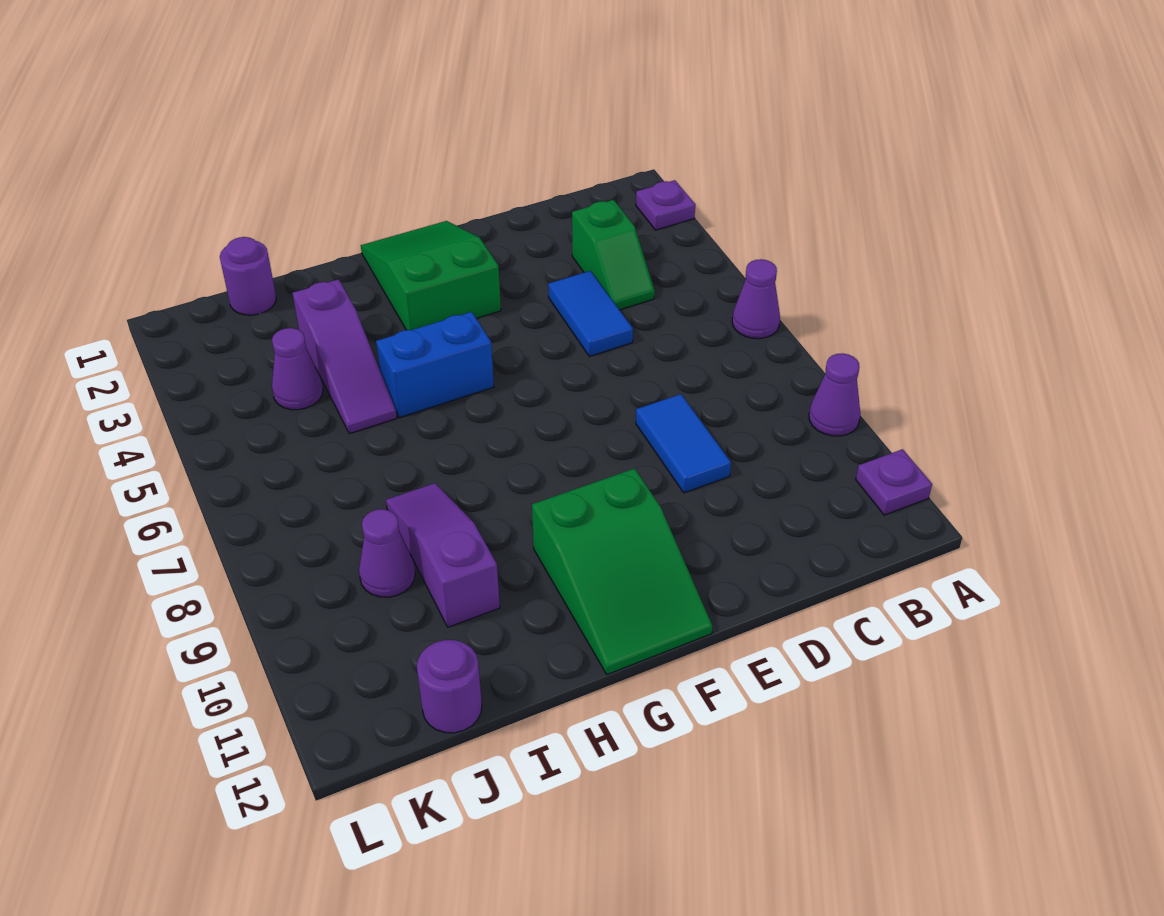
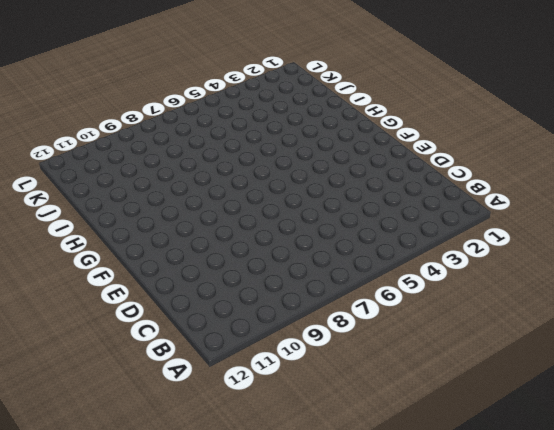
none -> purple 1x1 plate [636,180,695,230]
none -> purple 1x1 cone [732,259,780,339]
none -> purple 1x1 cone [809,353,860,436]

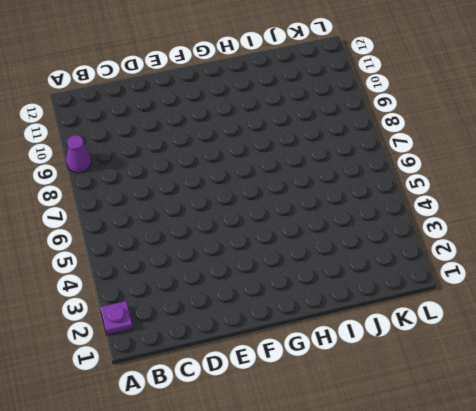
none -> purple 1x1 cone [732,259,780,339]
none -> purple 1x1 plate [856,449,932,515]
none -> green 1x2 slope [572,200,655,310]

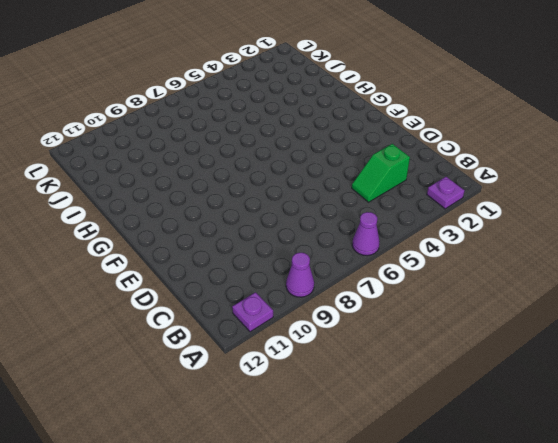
none -> blue 1x2 tile [548,271,633,357]
none -> blue 1x2 tile [636,394,731,493]
none -> green 2x3 slope [361,221,501,330]

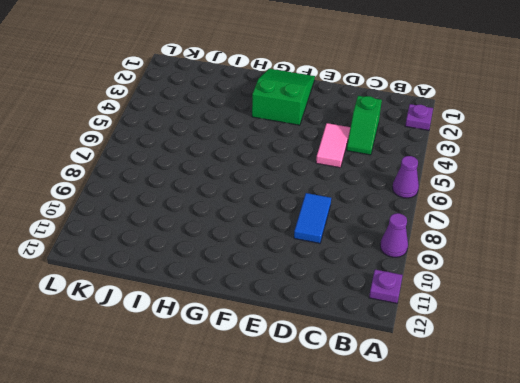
pink 1x2 tile [316,123,350,168] -> blue 1x2 tile [548,271,633,357]
none -> green 2x3 slope [532,468,713,675]
none -> blue 1x2 brick [376,312,494,418]
none -> purple 1x3 slope [293,279,397,434]

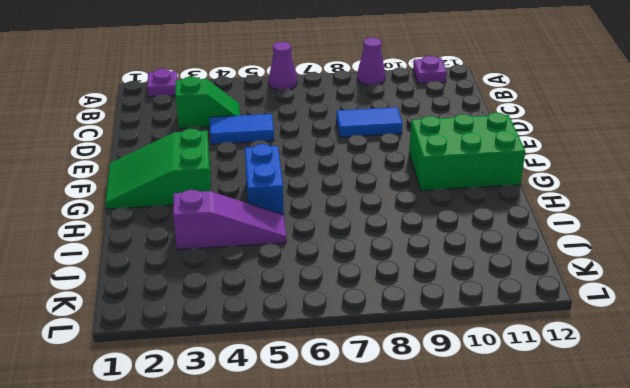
green 2x3 brick [409,112,525,191] -> green 2x3 slope [532,468,713,675]
none -> purple 1x3 slope [386,483,500,627]
none -> purple 1x1 round brick [220,237,276,315]
none -> purple 1x1 cone [272,328,323,410]

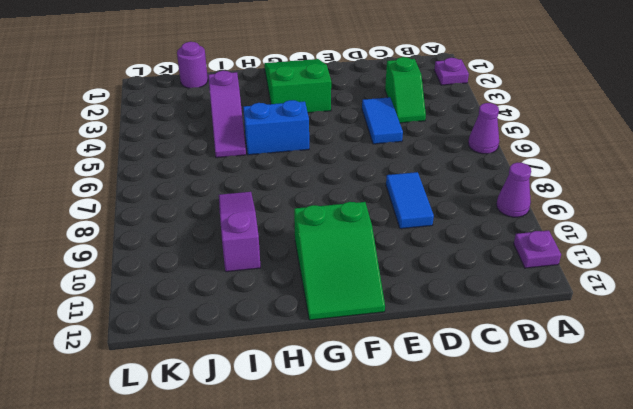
none -> purple 1x1 cone [272,328,323,410]
none -> purple 1x1 cone [359,509,415,597]
none -> purple 1x1 round brick [417,640,482,733]

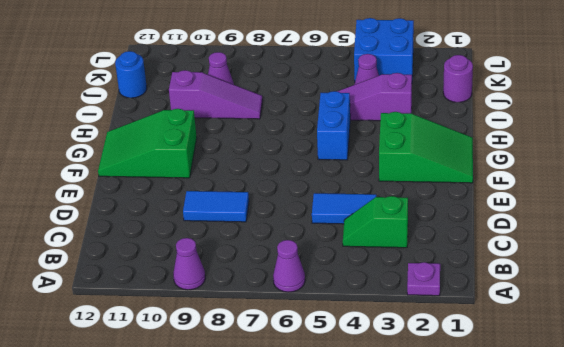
blue 1x1 round brick [115,51,147,98] -> purple 1x1 round brick [417,640,482,733]
blue 2x2 brick [354,18,414,80] -> none
none -> purple 1x1 plate [856,449,932,515]

